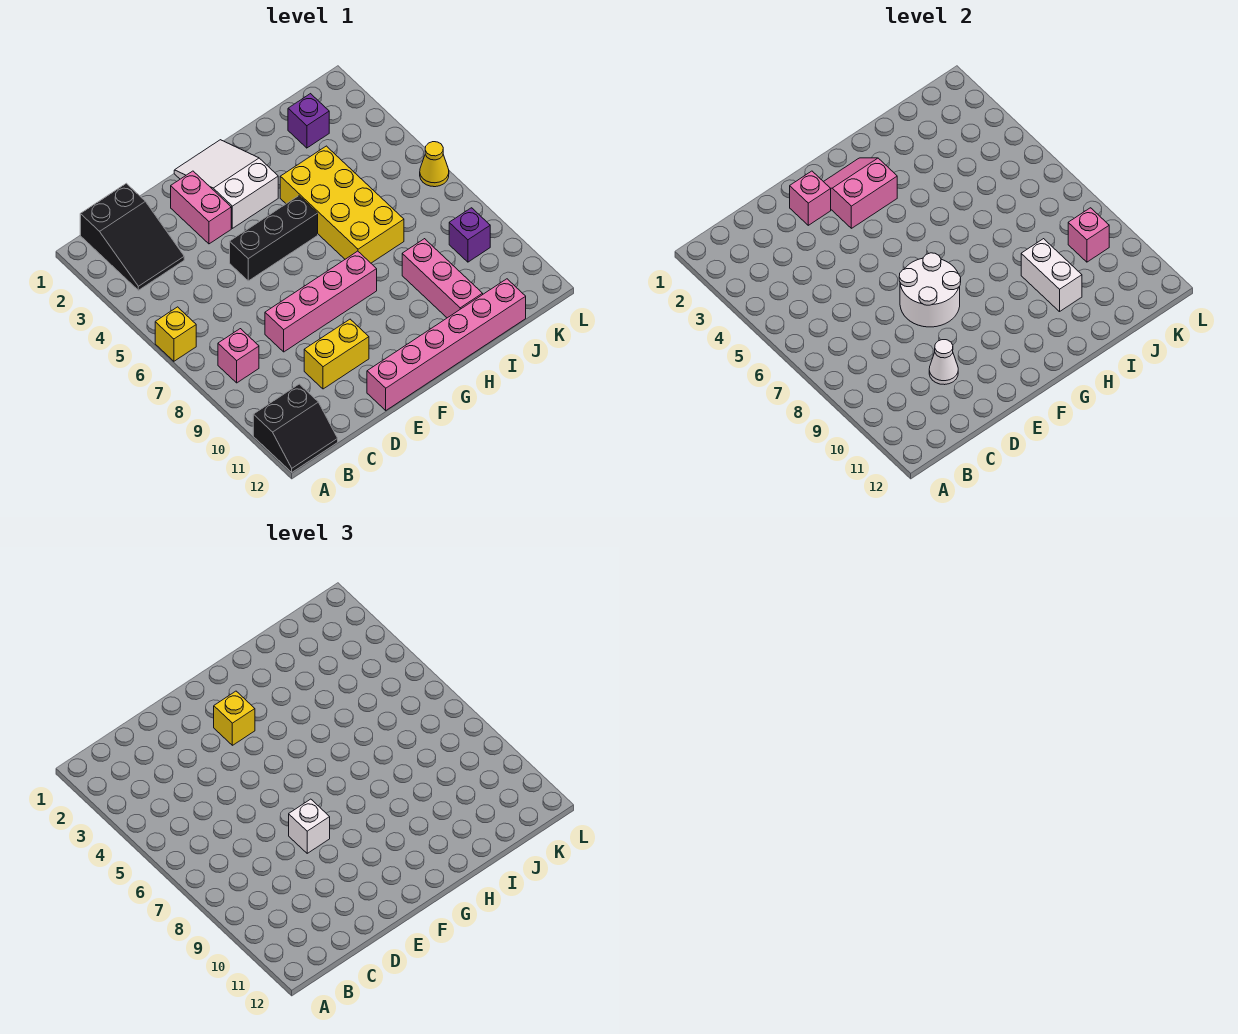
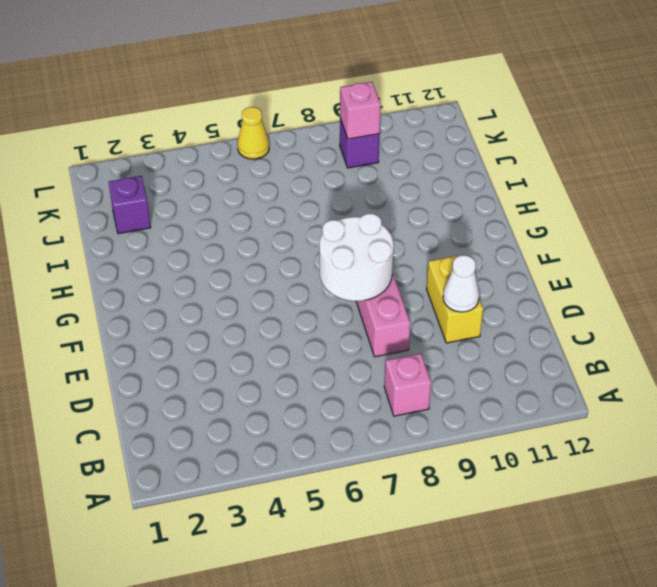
none -> yellow 1x1 brick [155,307,196,361]
none -> black 2x2 slope [253,384,338,472]
none -> black 2x3 slope [80,183,184,290]

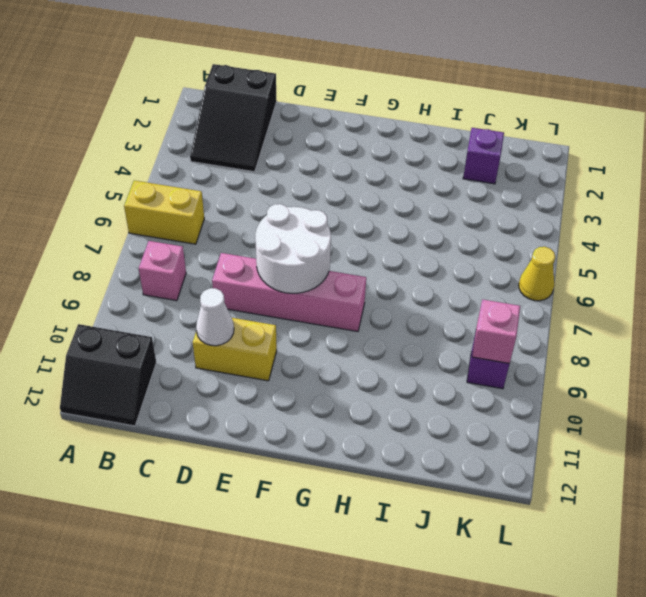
yellow 1x2 brick [124,180,204,244] -> yellow 1x1 brick [155,307,196,361]
none -> pink 1x2 brick [171,171,231,244]
none -> black 1x3 brick [230,196,318,281]
none -> pink 1x6 brick [367,279,526,410]

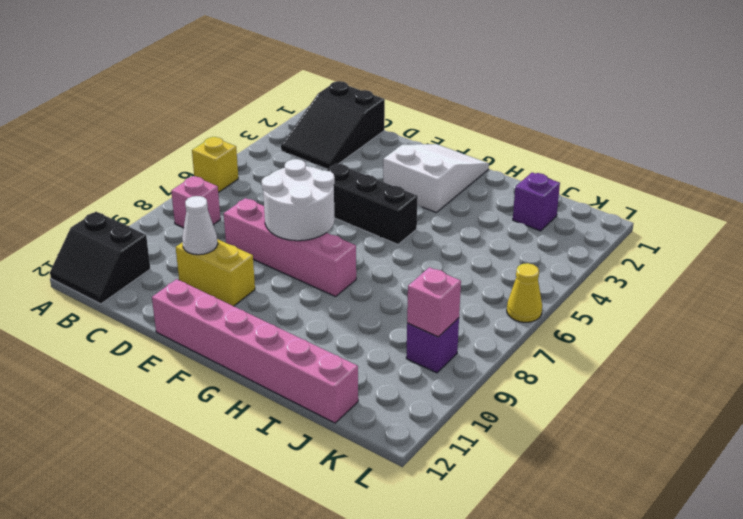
none -> pink 1x2 brick [171,171,231,244]
none -> yellow 2x4 brick [280,146,404,263]
none -> pink 1x3 brick [402,239,483,318]

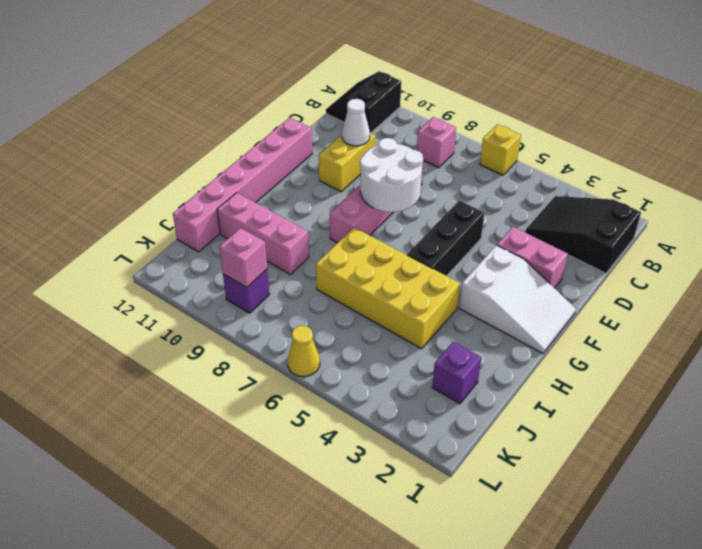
none -> pink 1x1 brick [790,171,831,225]
none -> pink 2x2 slope [824,158,897,228]
none -> white 1x2 brick [1021,239,1082,312]

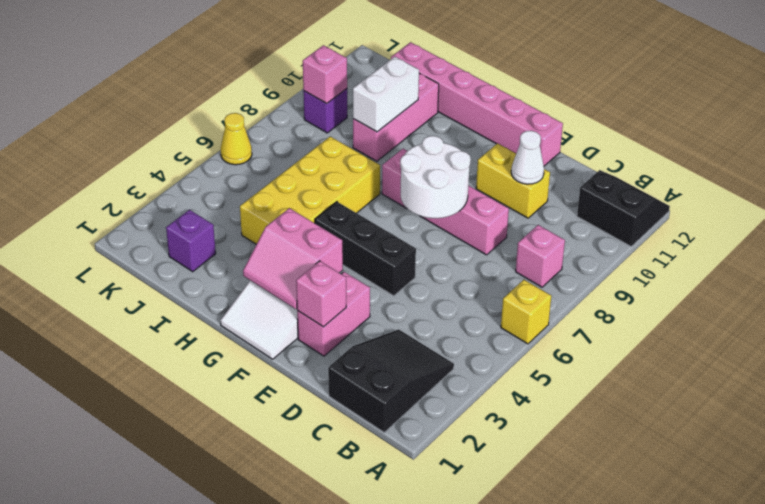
none -> white 1x1 brick [289,799,330,853]
none -> yellow 1x1 brick [214,691,255,745]

